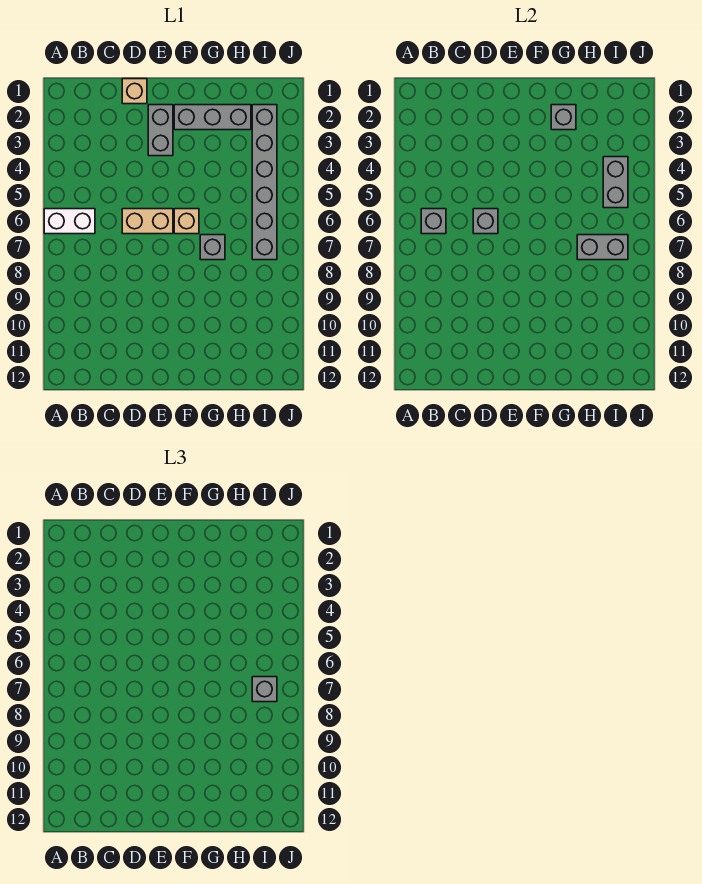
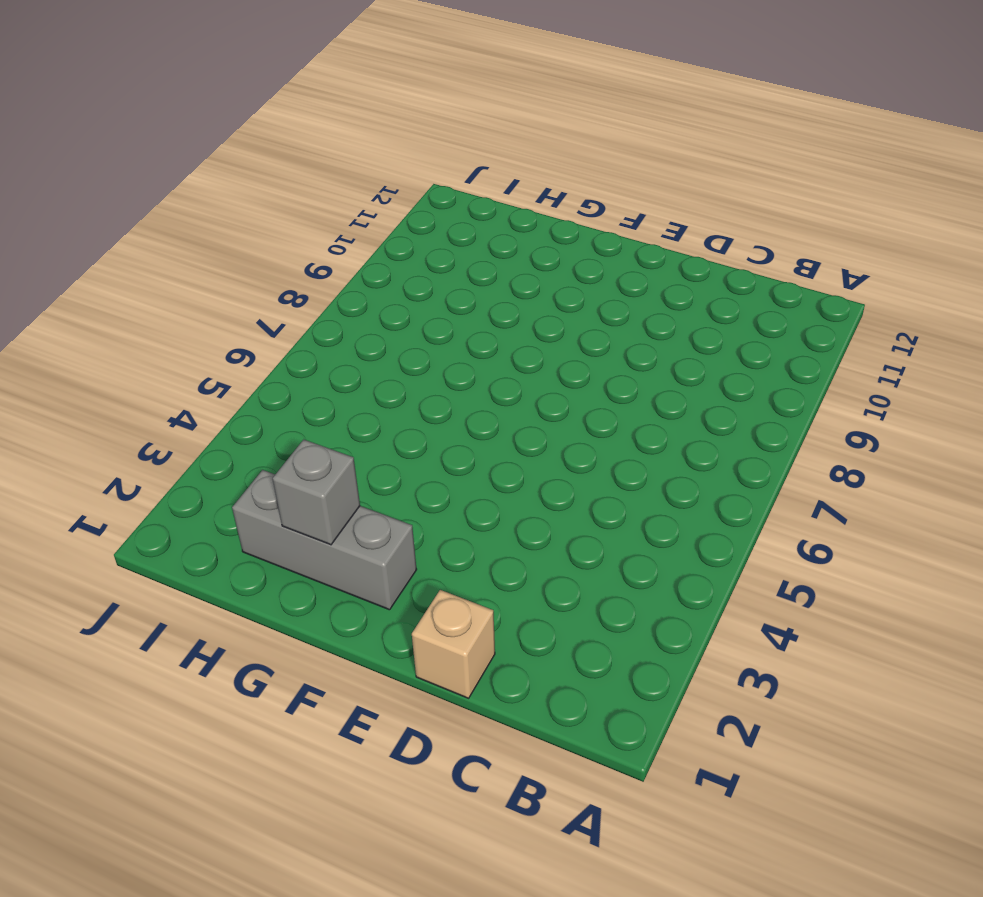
none -> white 1x2 brick [44,209,95,234]
none -> tan 1x2 brick [122,209,173,234]
none -> grey 1x2 brick [148,105,173,156]

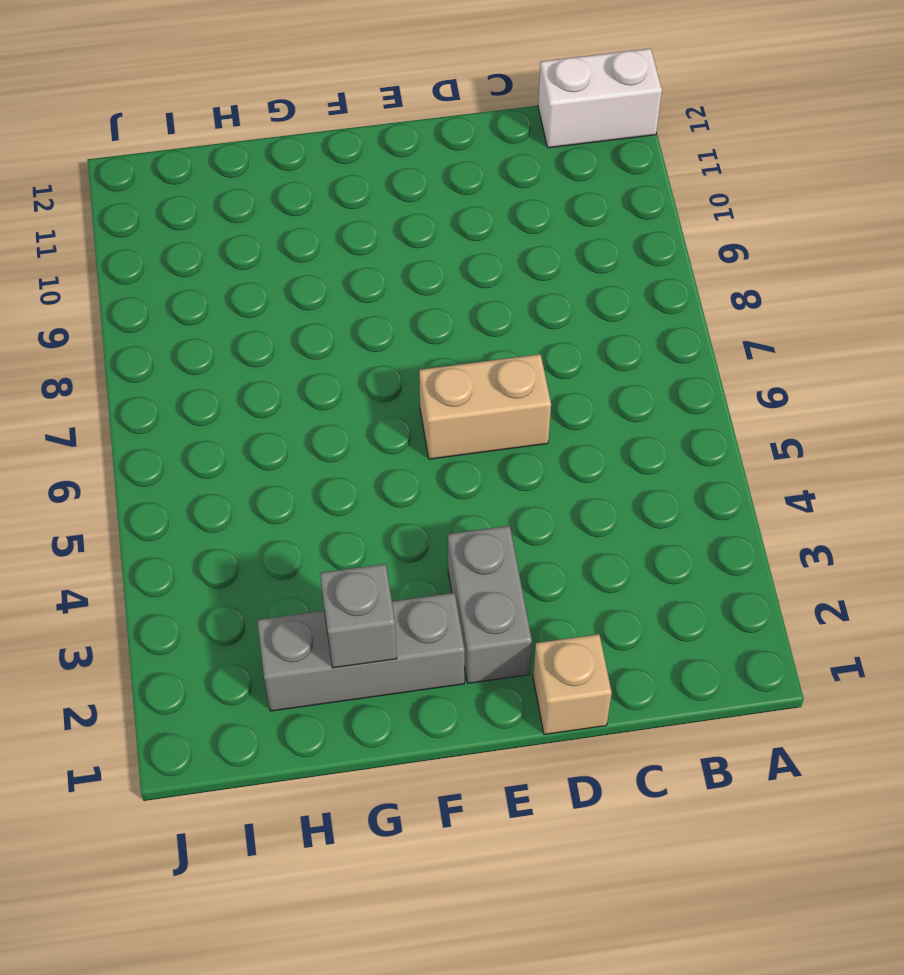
white 1x2 brick [538,48,662,148] -> white 1x2 brick moved to [44,209,95,234]
none -> tan 1x1 brick [174,209,199,234]
none -> grey 1x1 brick [200,235,225,260]
none -> grey 1x6 brick [252,105,277,260]

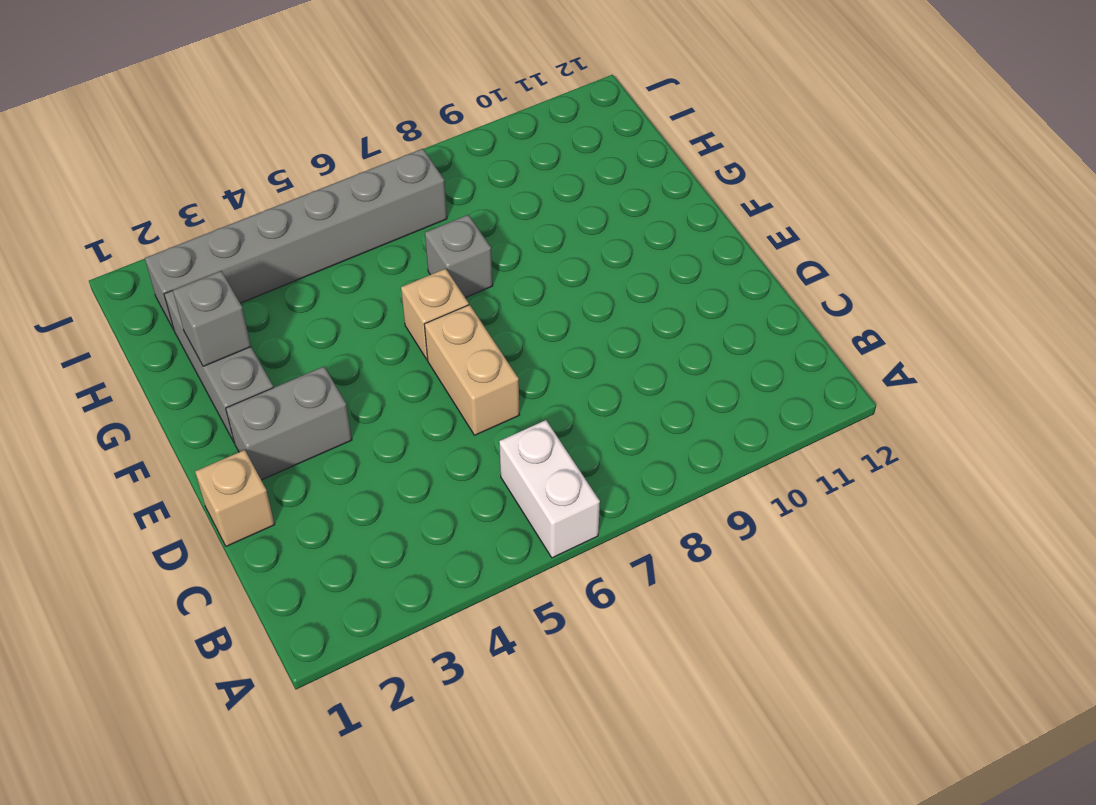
none -> grey 1x1 brick [421,209,446,234]
none -> grey 1x1 brick [473,209,498,234]
none -> grey 1x2 brick [577,235,628,260]

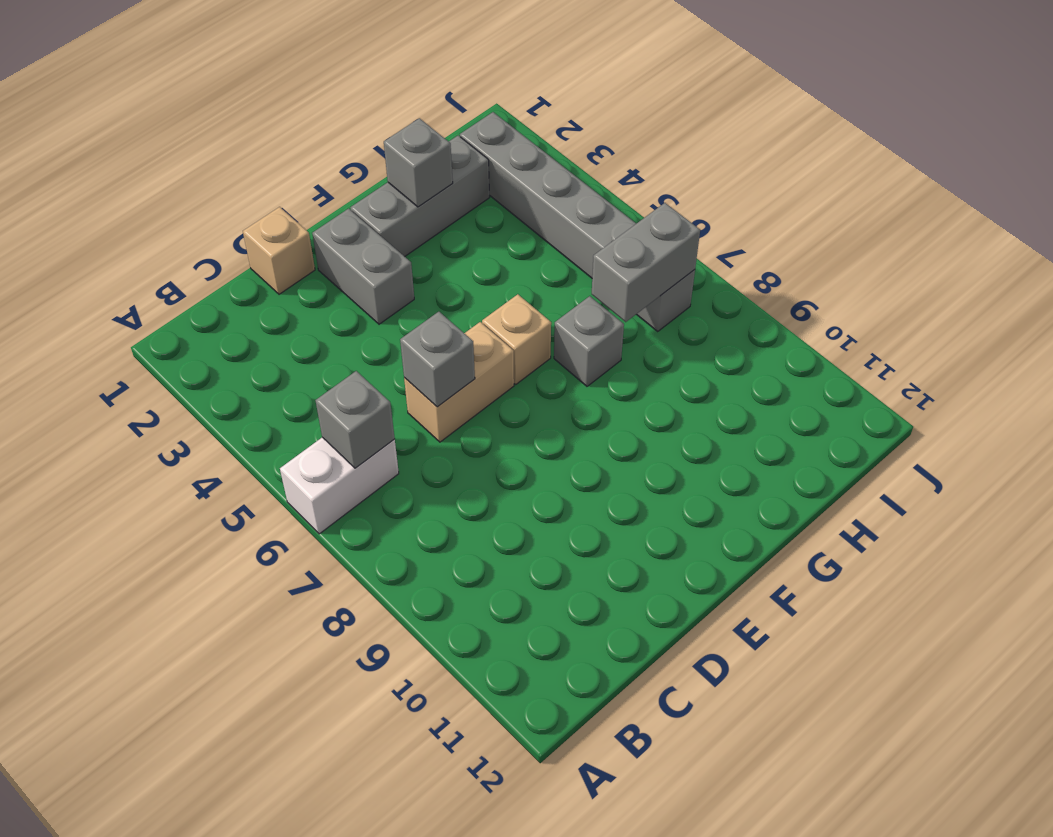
none -> grey 1x2 brick [603,157,628,208]
none -> grey 1x1 brick [252,677,277,702]

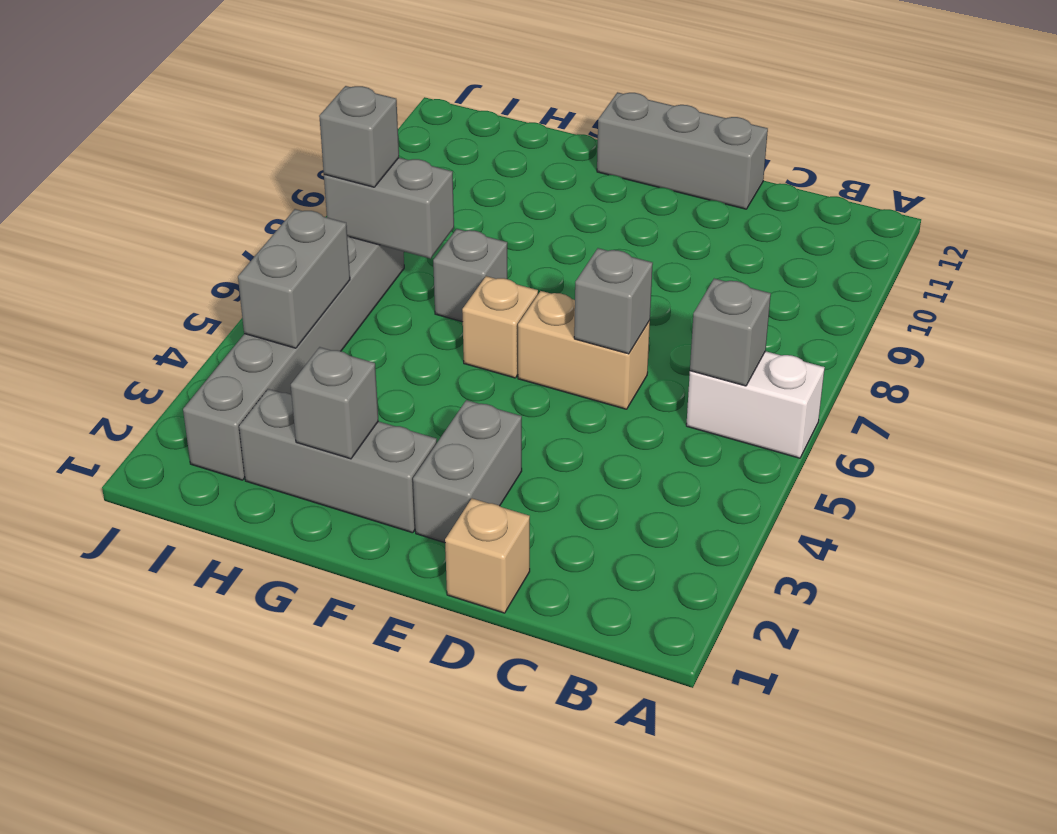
grey 1x3 brick [597,92,768,209] -> none

